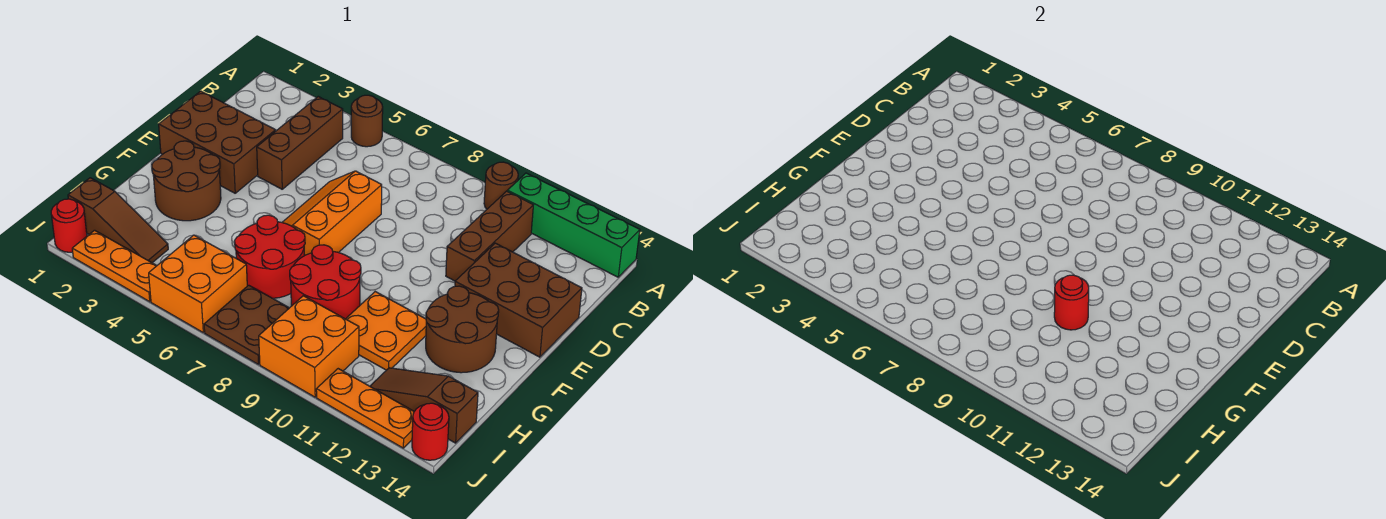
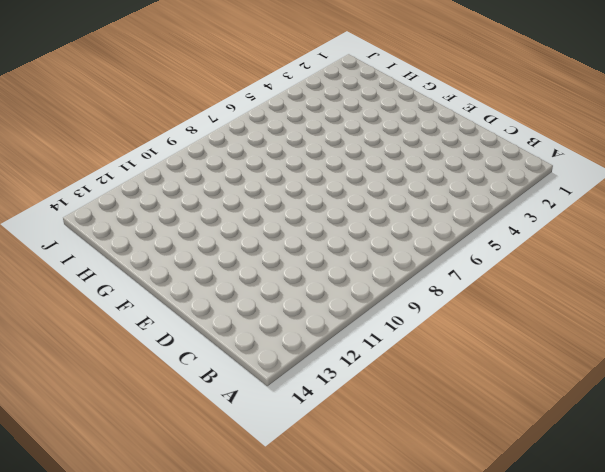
none -> brown 1x1 round brick [351,95,383,147]
none -> brown 1x1 round brick [484,162,518,209]
none -> green 1x4 brick [507,173,640,277]

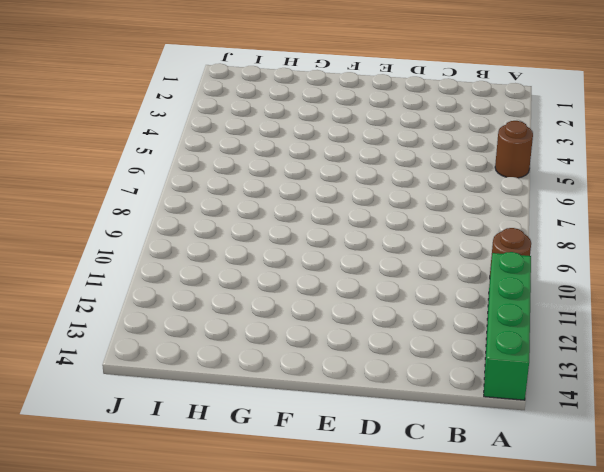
none -> brown 1x3 brick [257,97,343,189]
none -> brown 1x3 brick [446,191,533,281]
none -> brown 2x3 brick [159,91,276,193]

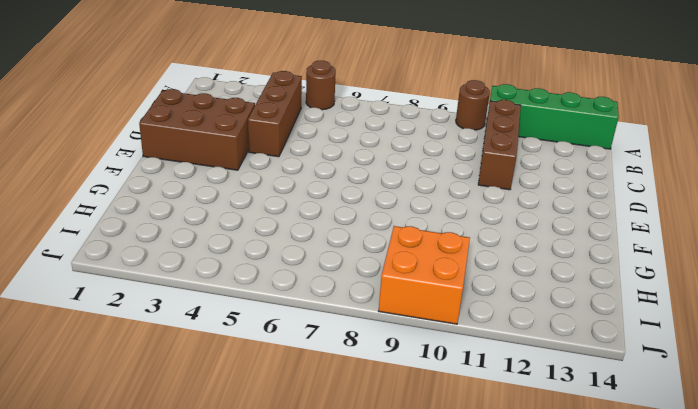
none -> orange 2x3 slope [282,171,382,255]
none -> brown 2x3 brick [455,243,582,357]
none -> brown 2x2 round brick [152,141,221,221]

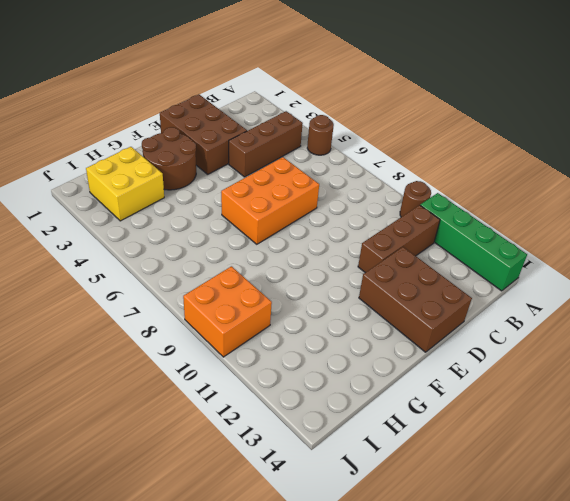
orange 2x3 brick [221,157,319,244] -> orange 2x3 slope [282,171,382,255]
yellow 2x2 brick [86,147,164,221] -> brown 1x3 slope [68,178,168,263]
none -> brown 2x2 round brick [426,286,499,373]
none -> red 2x2 round brick [235,215,305,298]
none -> red 2x2 round brick [290,245,361,319]

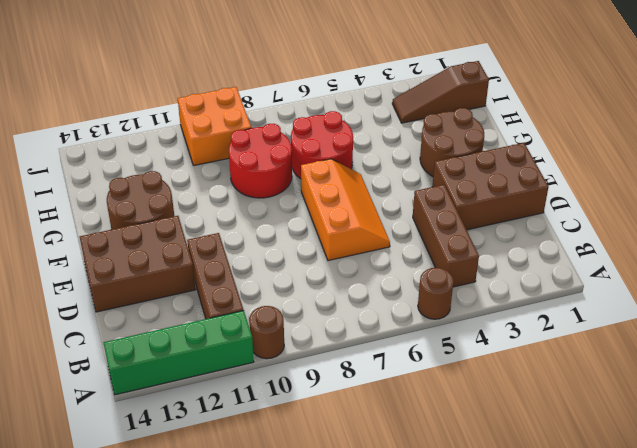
none -> orange 2x2 plate [346,292,426,370]
none -> orange 2x2 brick [149,235,247,333]
none -> brown 2x2 plate [204,285,289,364]

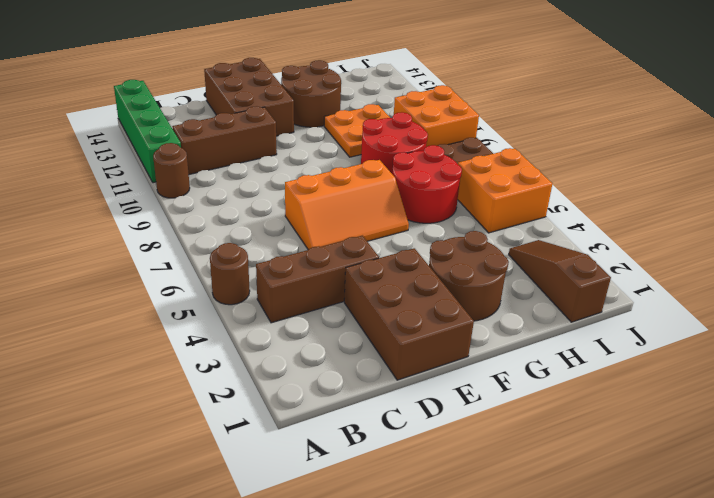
none -> brown 1x3 slope [370,368,478,443]
none -> red 1x1 round brick [51,199,87,252]
none -> orange 1x3 plate [72,230,157,302]

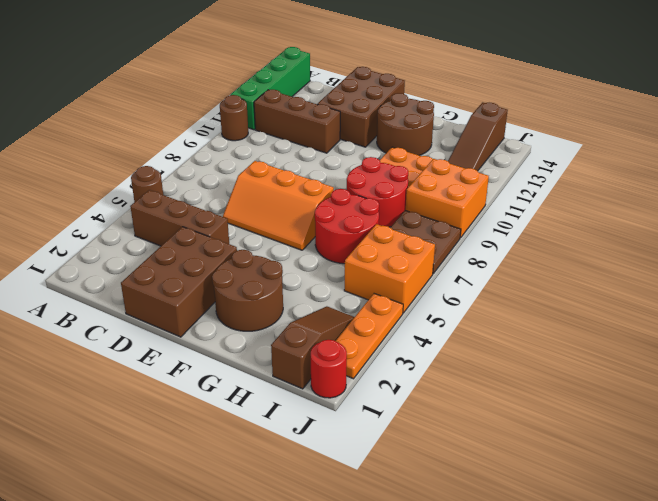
none -> orange 1x3 plate [316,369,414,448]
none -> red 1x1 round brick [412,403,449,460]
none -> red 1x1 round brick [1054,275,1089,330]

